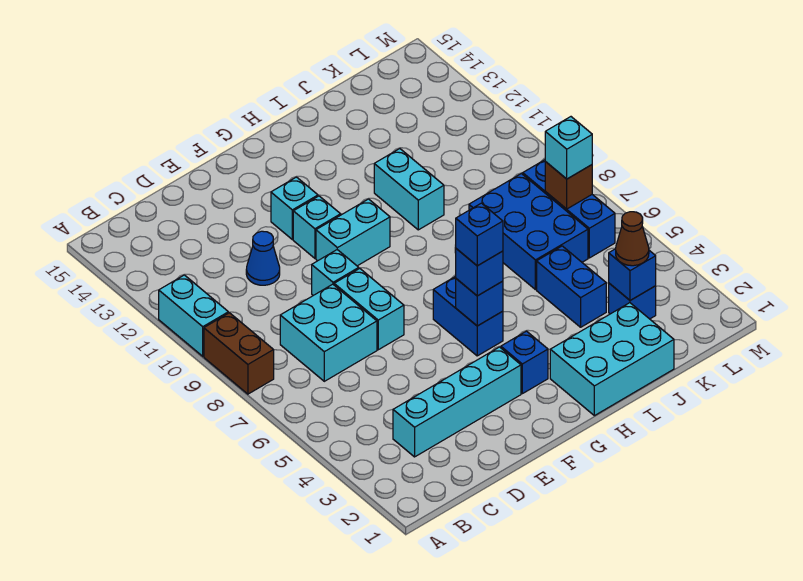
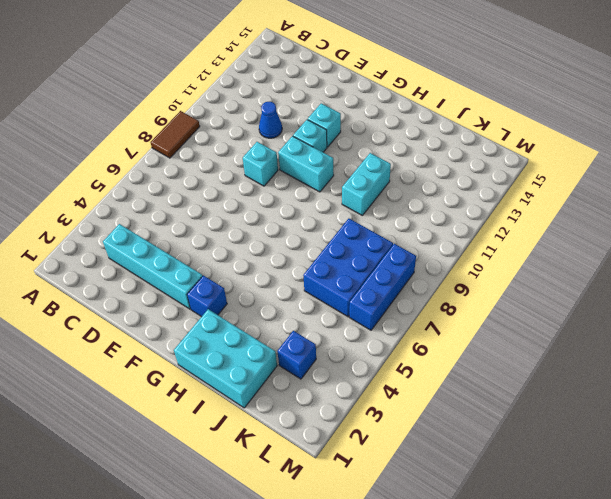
brown 1x2 tile [151,111,200,158] -> brown 1x2 brick [204,313,274,394]
none -> cyan 1x2 brick [159,275,228,356]
none -> cyan 2x2 brick [280,284,377,381]
none -> cyan 1x2 brick [334,268,404,350]

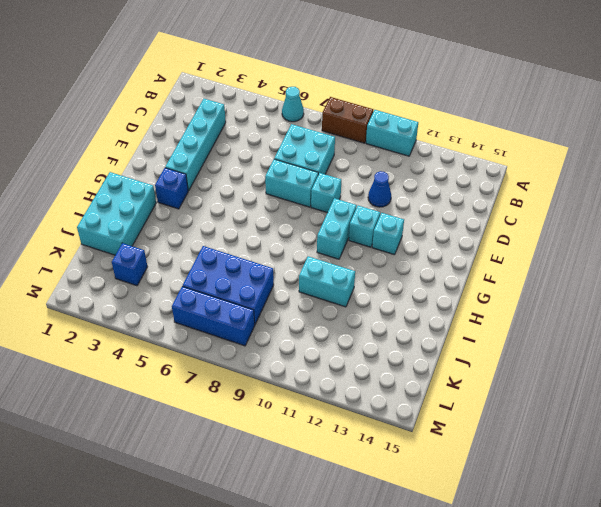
cyan 1x1 cone [282,87,304,122] -> none
none -> blue 1x2 brick [433,276,503,356]
none -> blue 1x2 brick [537,246,606,327]
none -> blue 1x1 brick [456,279,503,326]

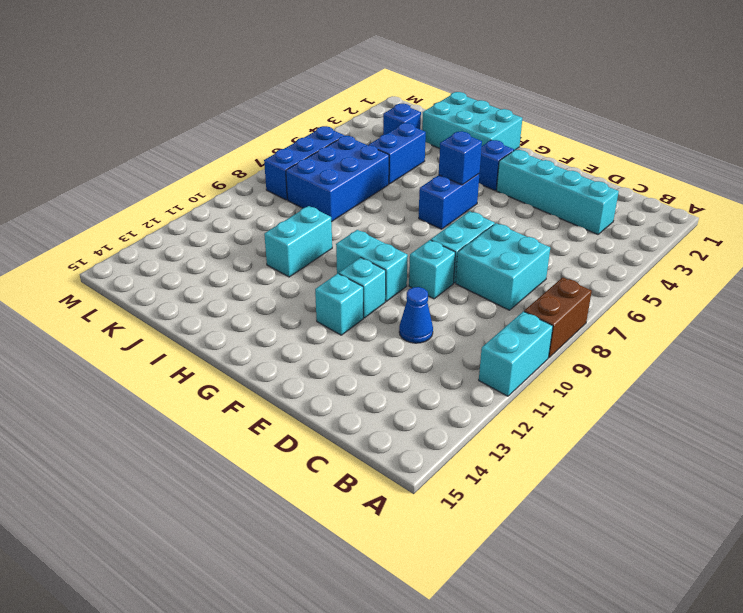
none -> blue 1x1 brick [609,249,656,300]
none -> brown 1x1 brick [545,162,592,209]
none -> blue 1x1 brick [456,249,503,296]

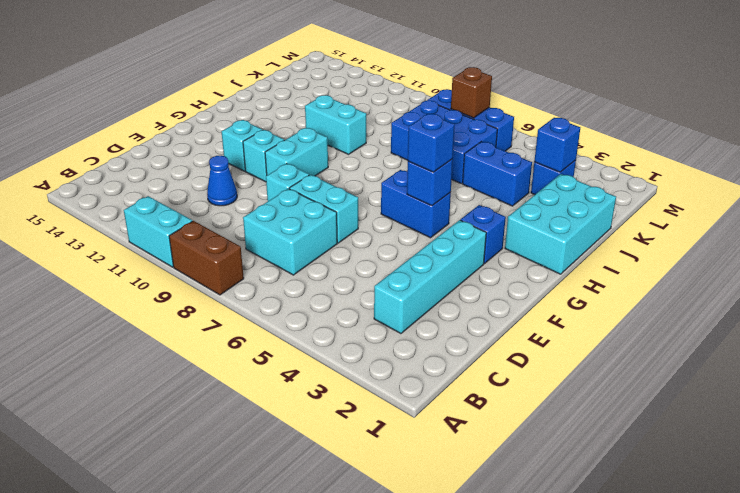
none -> brown 1x1 cone [616,212,649,266]
none -> cyan 1x1 brick [545,117,592,179]
none -> blue 1x1 brick [456,203,503,266]

